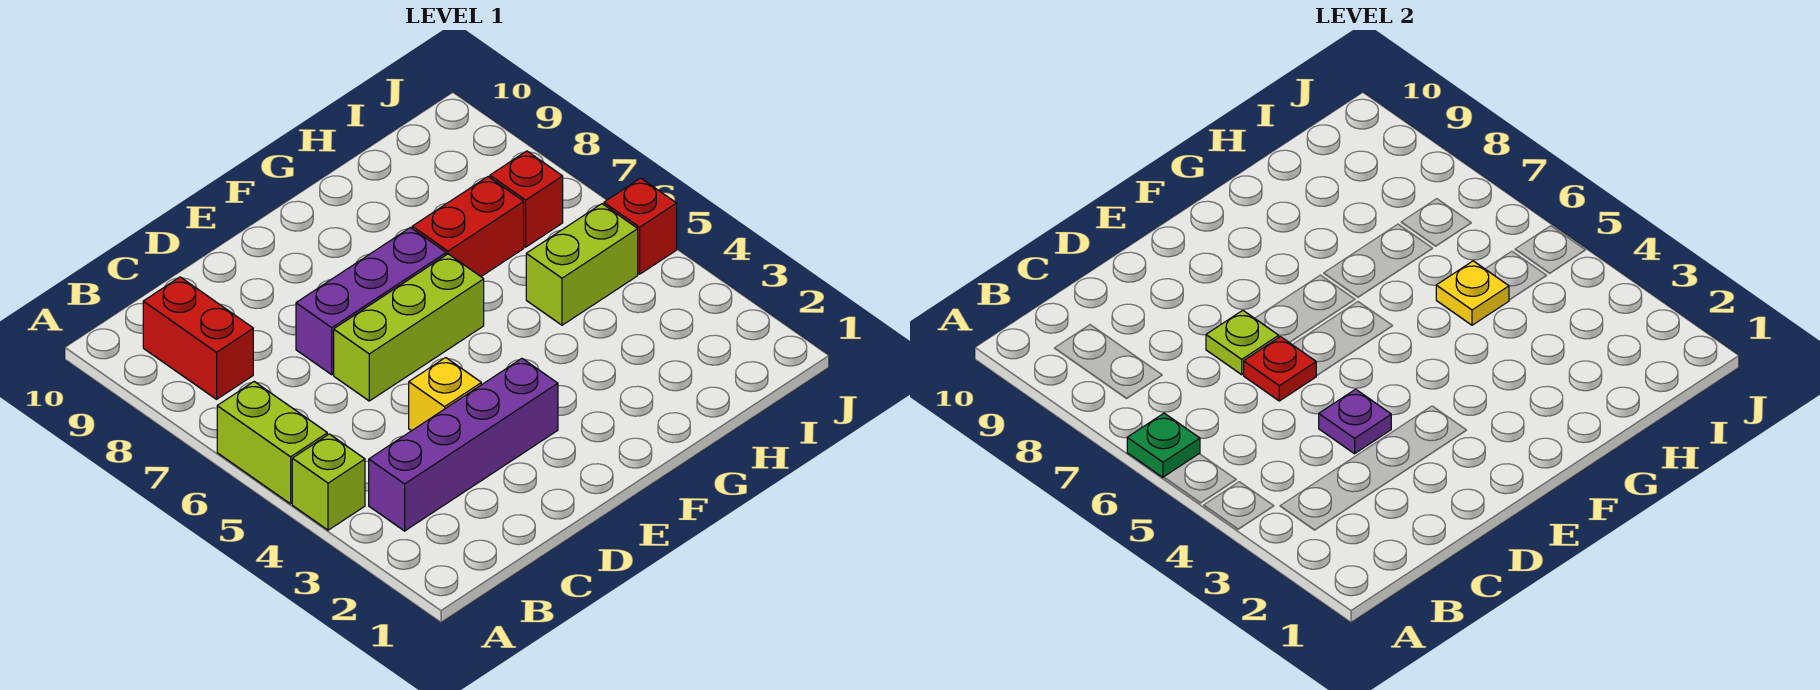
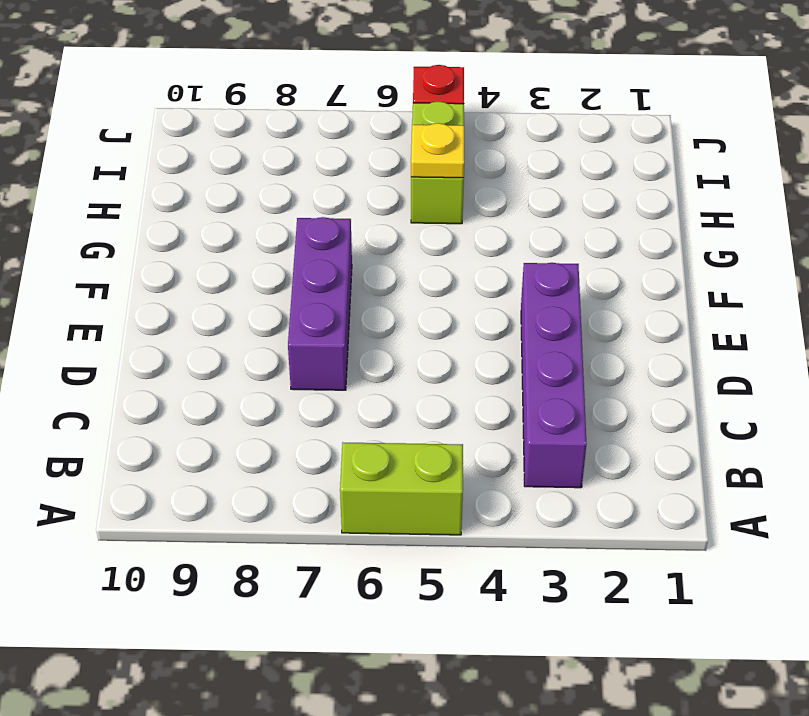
none -> lime 1x1 brick [292,434,365,530]
none -> red 1x2 brick [143,277,253,399]
none -> yellow 1x1 brick [409,358,481,431]

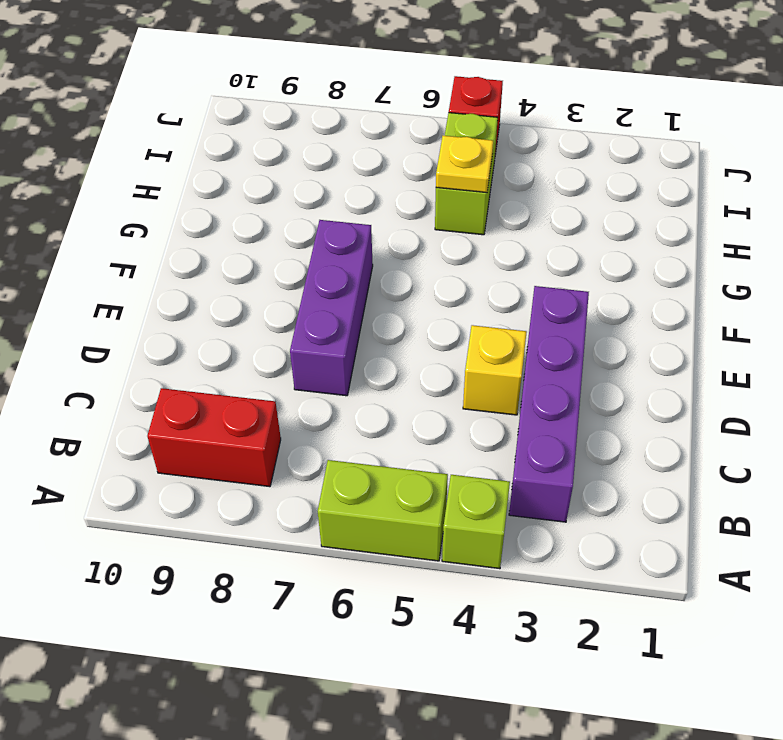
none -> lime 1x3 brick [334,254,484,401]
none -> red 1x2 brick [412,177,524,276]
none -> red 1x1 brick [490,151,563,247]

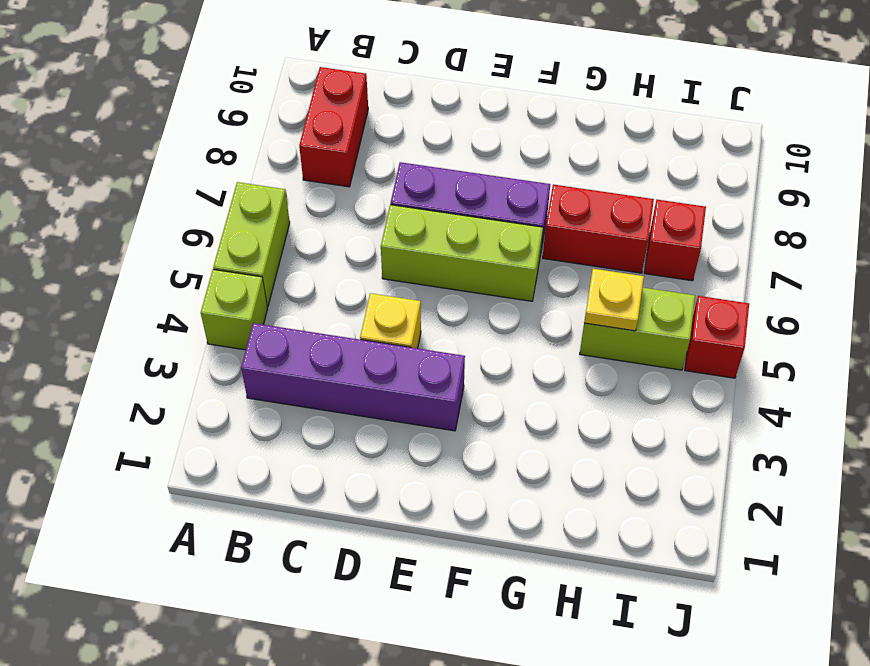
none -> green 1x1 plate [1127,413,1200,477]
none -> purple 1x1 plate [1319,389,1391,454]
none -> red 1x1 plate [1244,337,1316,401]

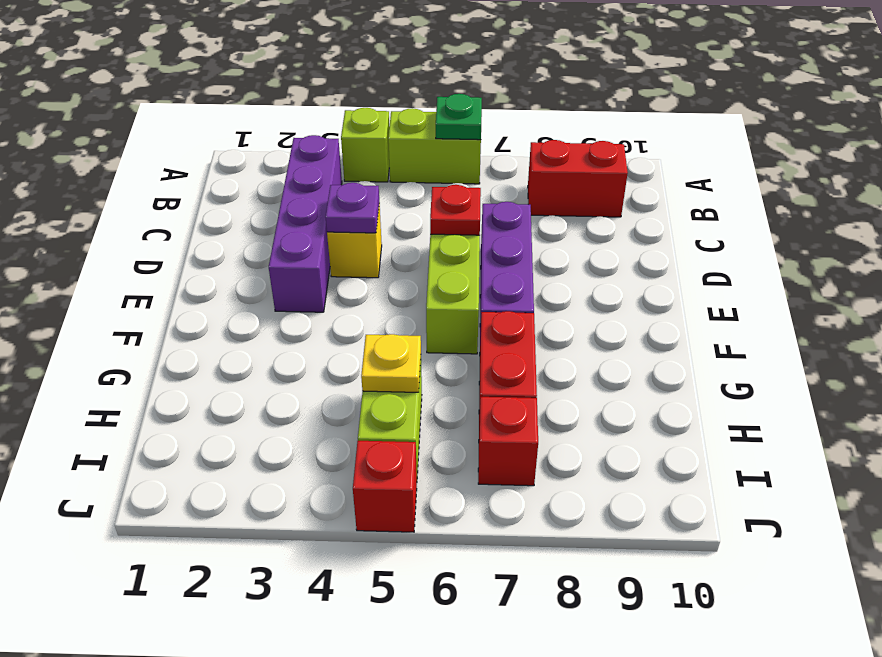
none -> lime 1x1 plate [1206,310,1279,375]

